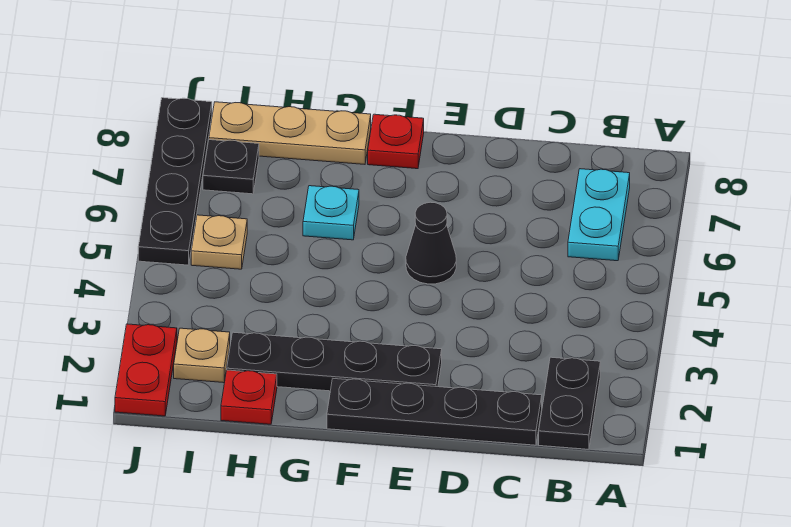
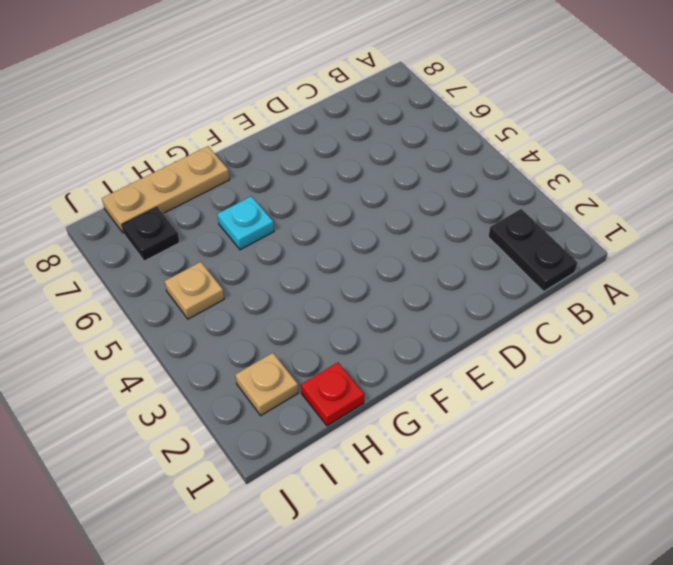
none -> cyan 1x2 plate [568,169,630,261]
none -> black 1x4 plate [327,379,542,445]
none -> black 1x4 plate [227,332,442,391]

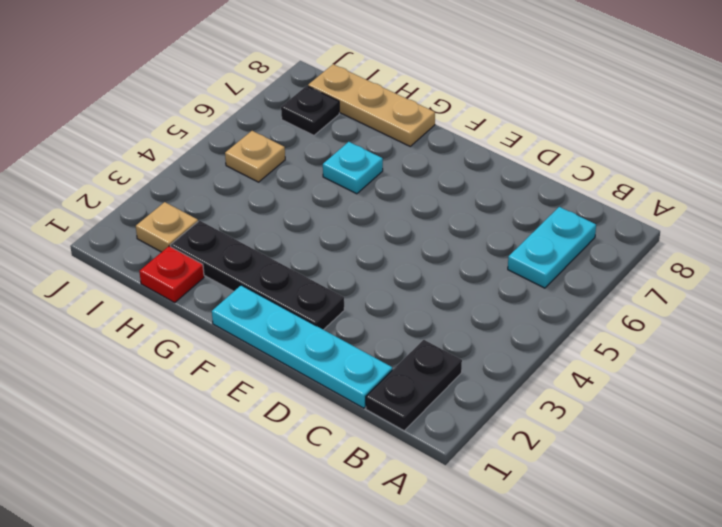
cyan 1x4 plate [212,285,392,408] -> black 1x4 plate [327,379,542,445]
none -> black 1x1 cone [406,202,456,284]
none -> red 1x1 plate [368,114,424,169]
none -> red 1x2 plate [115,324,177,416]

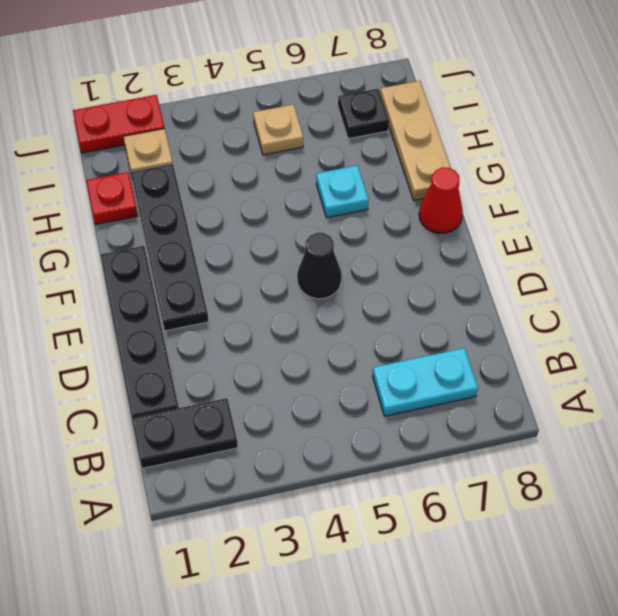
red 1x1 cone [419,168,463,233] -> red 1x1 plate [368,114,424,169]
none -> black 1x4 plate [138,98,212,265]

